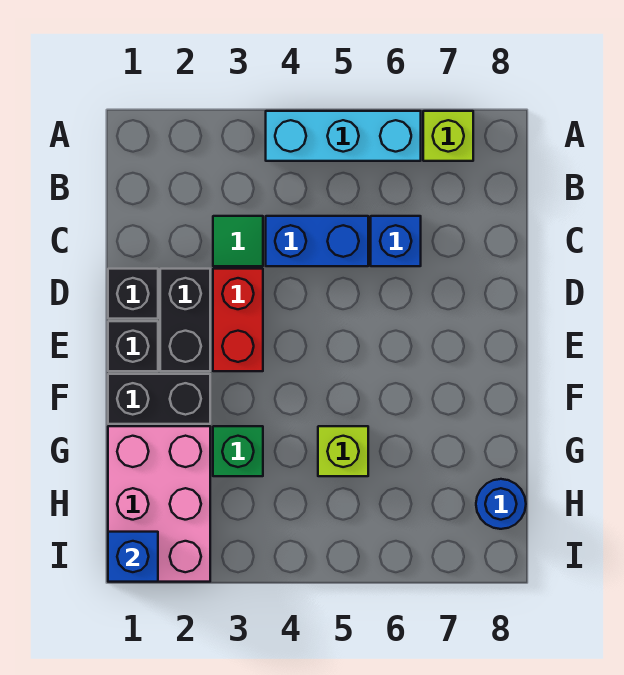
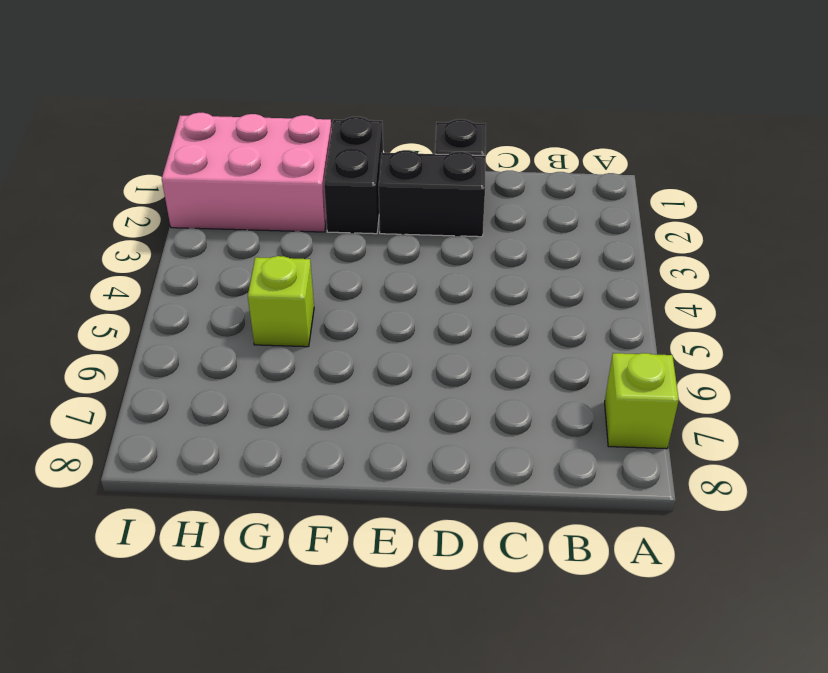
none -> cyan 1x3 brick [266,111,421,161]
none -> green 1x1 tile [213,216,263,266]
none -> blue 1x2 brick [266,216,368,266]

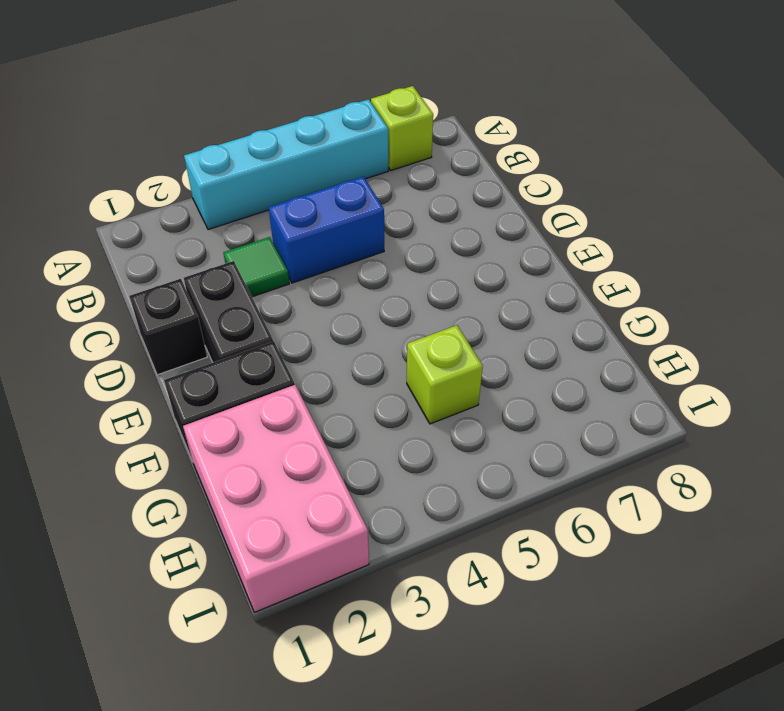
cyan 1x4 brick [184,99,388,230] -> cyan 1x3 brick [266,111,421,161]
none -> blue 1x1 brick [371,216,421,266]
none -> red 1x2 brick [213,269,263,371]
none -> black 1x1 brick [108,321,158,371]

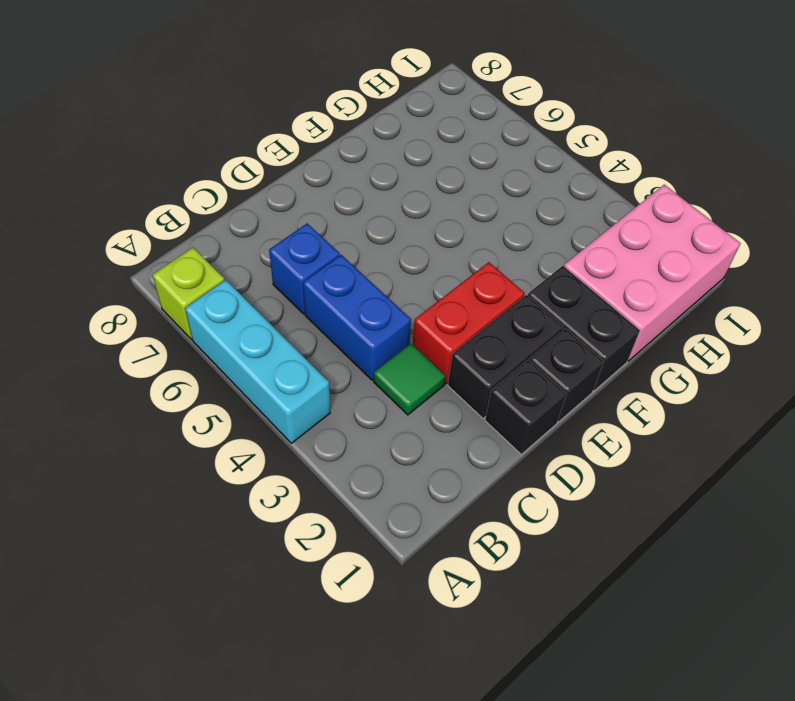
none -> green 1x1 brick [213,426,263,476]
none -> lime 1x1 brick [318,426,368,476]
none -> blue 1x1 round brick [476,479,526,529]

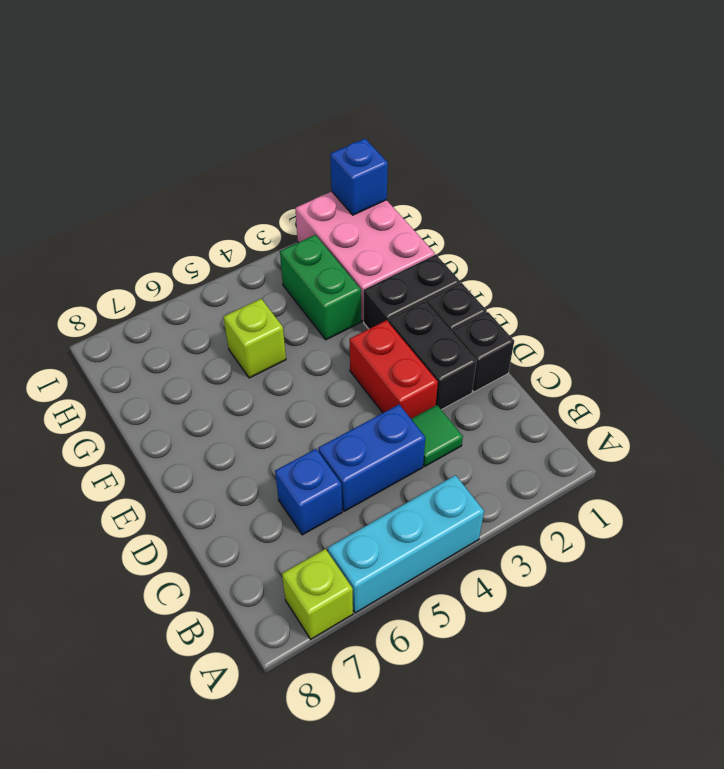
green 1x2 brick [280,235,361,340] -> green 1x1 brick [213,426,263,476]
none -> blue 1x1 round brick [476,479,526,529]

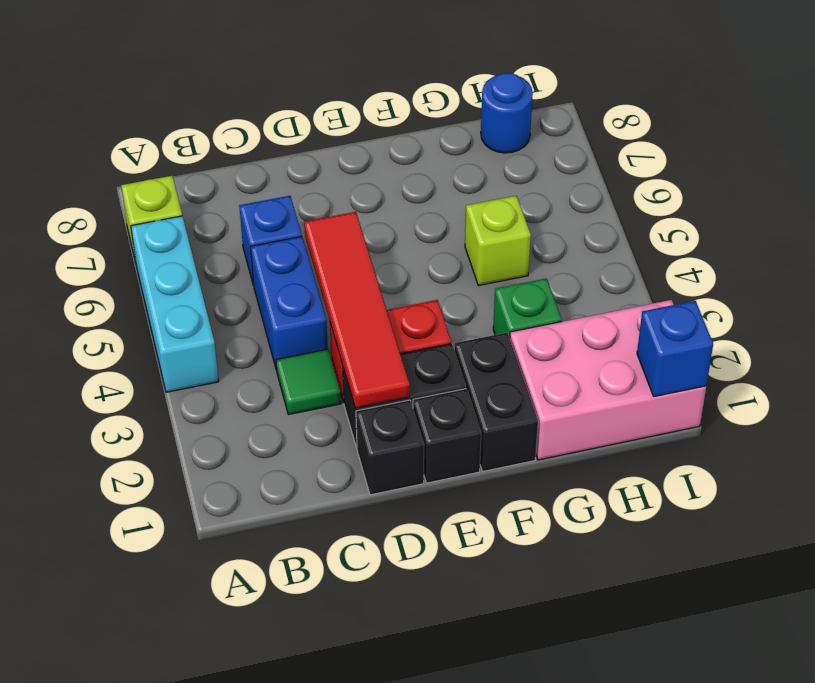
red 1x4 tile [304,212,410,408] -> none

